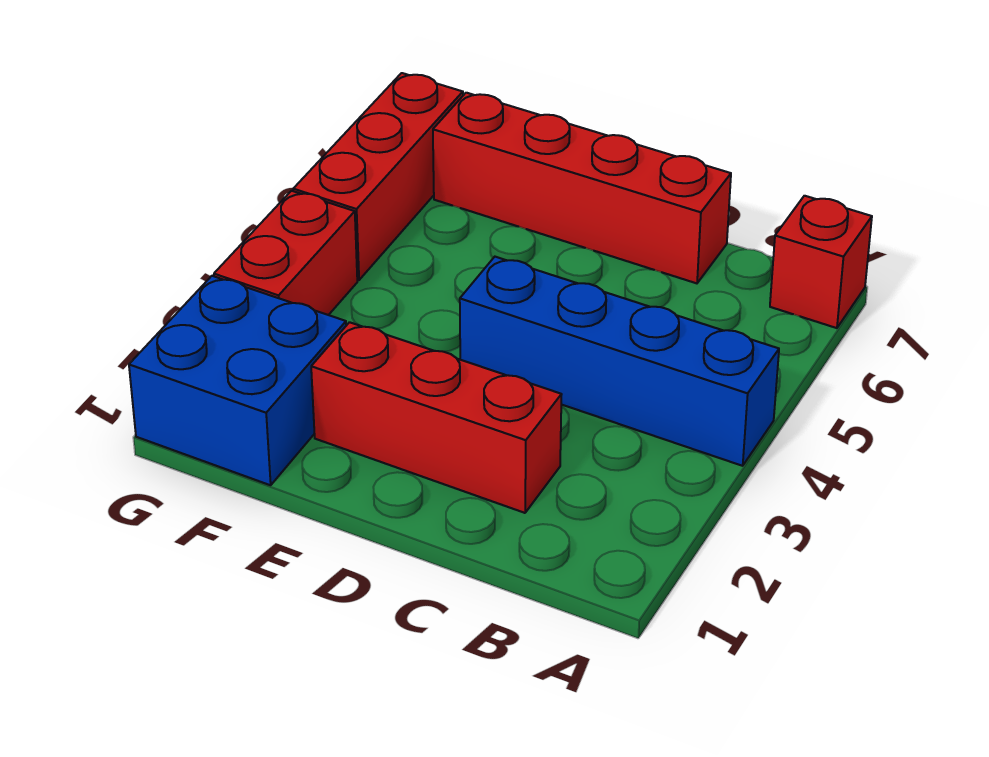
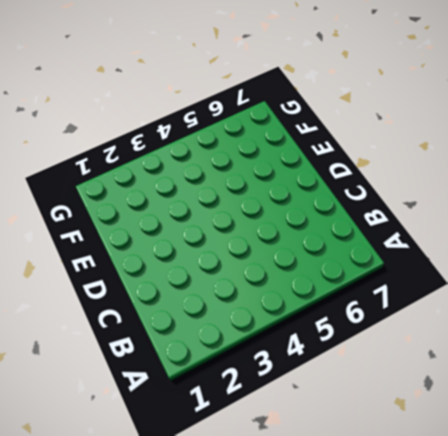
none -> blue 1x4 brick [460,257,779,466]
none -> red 1x1 brick [770,196,872,328]

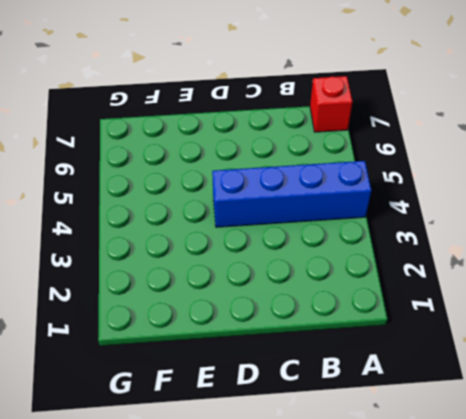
none -> red 1x3 brick [311,322,562,513]
none -> red 1x4 brick [433,93,731,283]

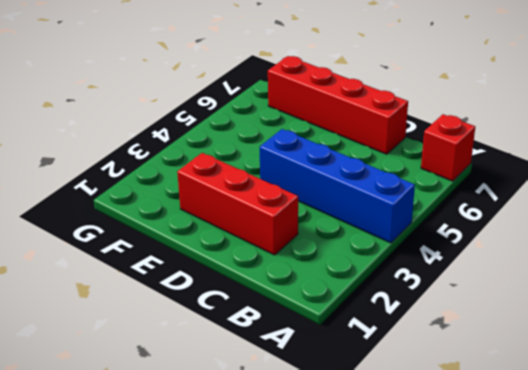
none -> blue 2x2 brick [129,276,346,485]
none -> red 1x2 brick [214,191,357,315]

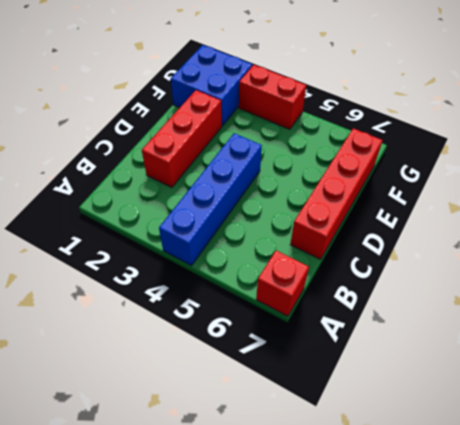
none -> red 1x3 brick [293,73,463,280]

